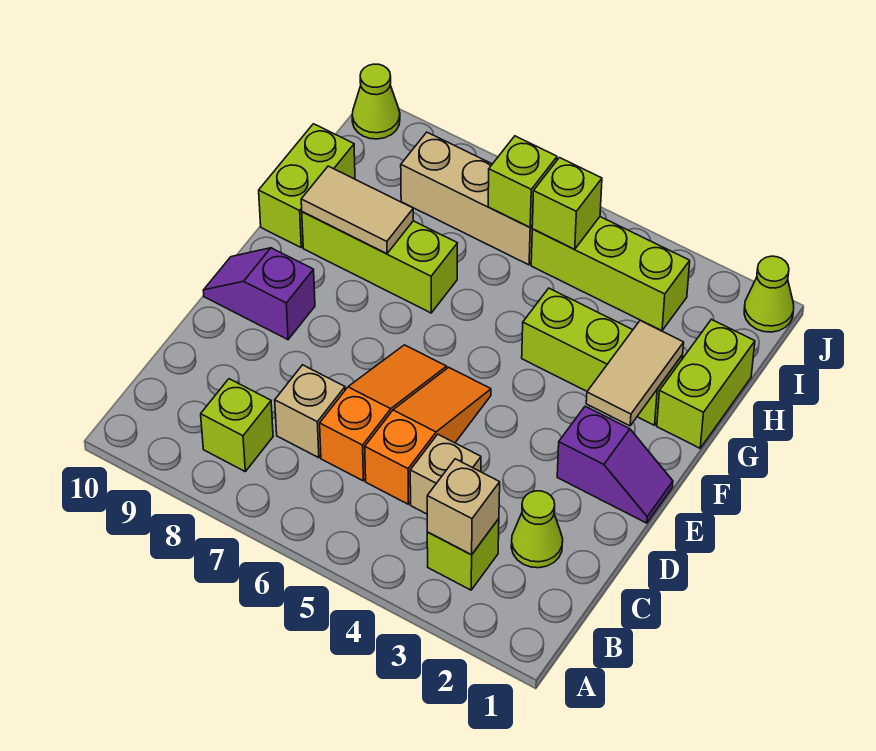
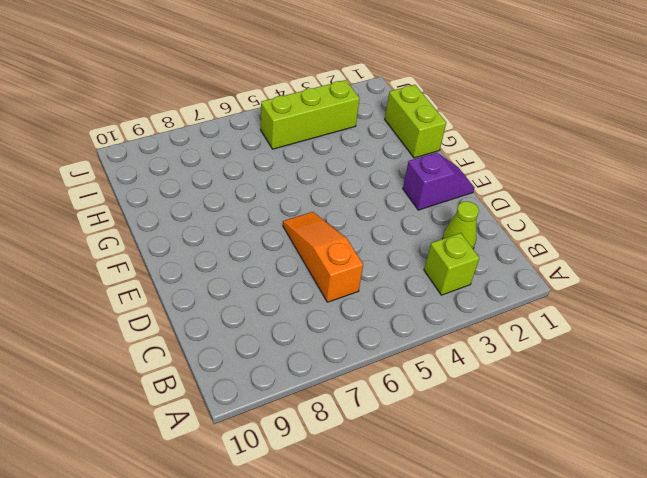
none -> lime 1x1 brick [201,379,273,471]
none -> tan 1x1 brick [410,434,481,514]
none -> orange 1x3 slope [365,367,491,504]

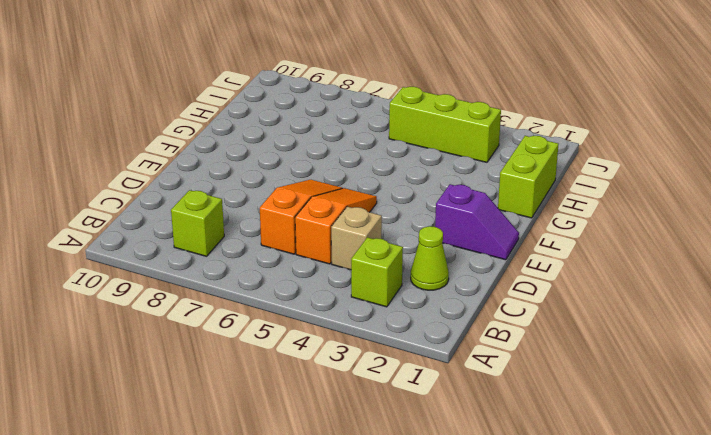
none -> tan 1x1 brick [275,365,345,458]
none -> purple 1x2 slope [203,248,315,340]
none -> lime 1x3 brick [522,288,683,425]

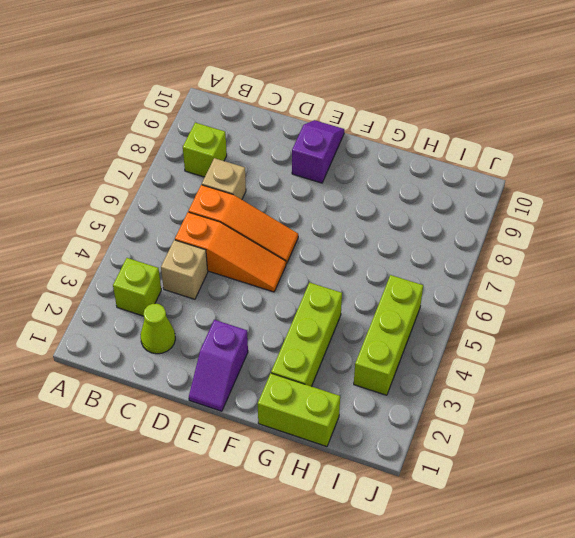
none -> lime 1x3 brick [302,212,457,313]
none -> lime 1x2 brick [259,124,355,247]
none -> tan 1x3 brick [401,132,532,265]

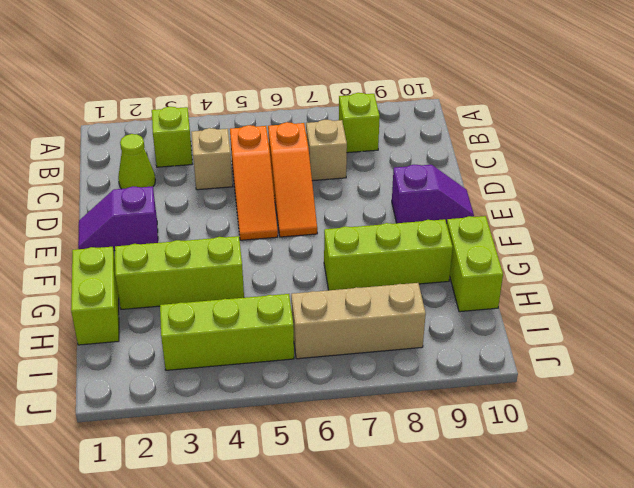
none -> lime 1x1 cone [744,256,794,332]
none -> lime 1x1 cone [352,64,400,139]
none -> tan 1x1 brick [427,459,500,555]

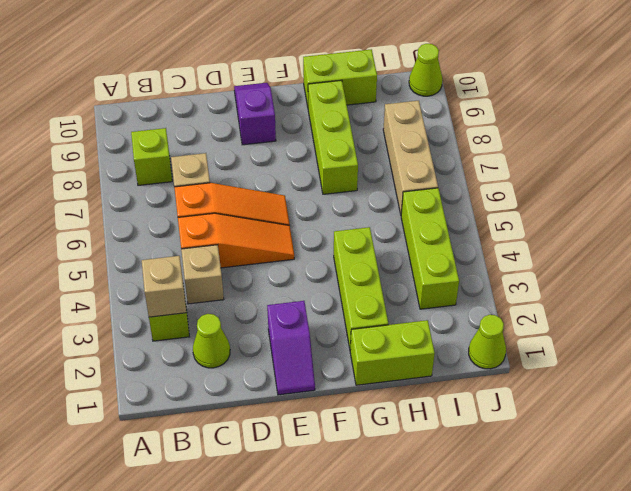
none -> tan 1x2 tile [586,320,684,426]
none -> tan 1x2 tile [301,166,413,254]
none -> lime 1x1 brick [532,158,602,249]

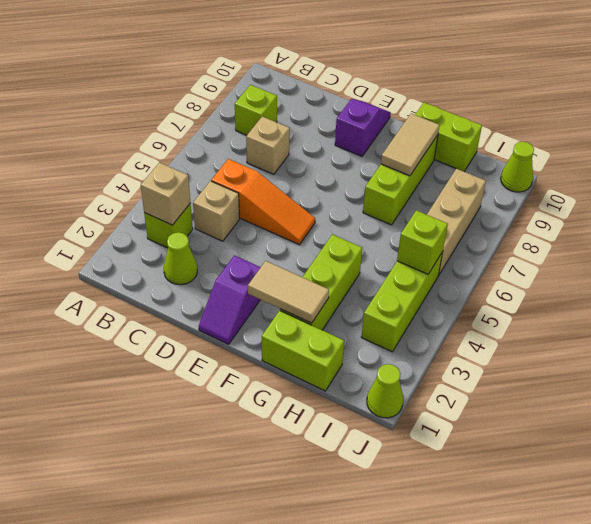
none -> orange 1x3 slope [320,345,447,481]
none -> lime 1x1 brick [488,136,557,227]

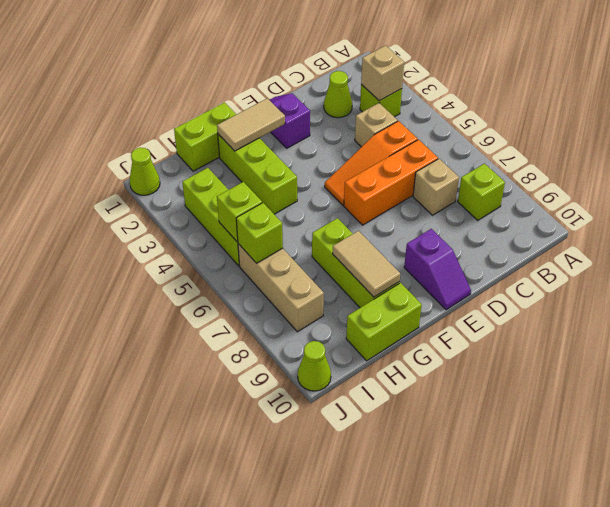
orange 1x3 brick [344,140,438,225] -> orange 1x3 slope [320,345,447,481]

